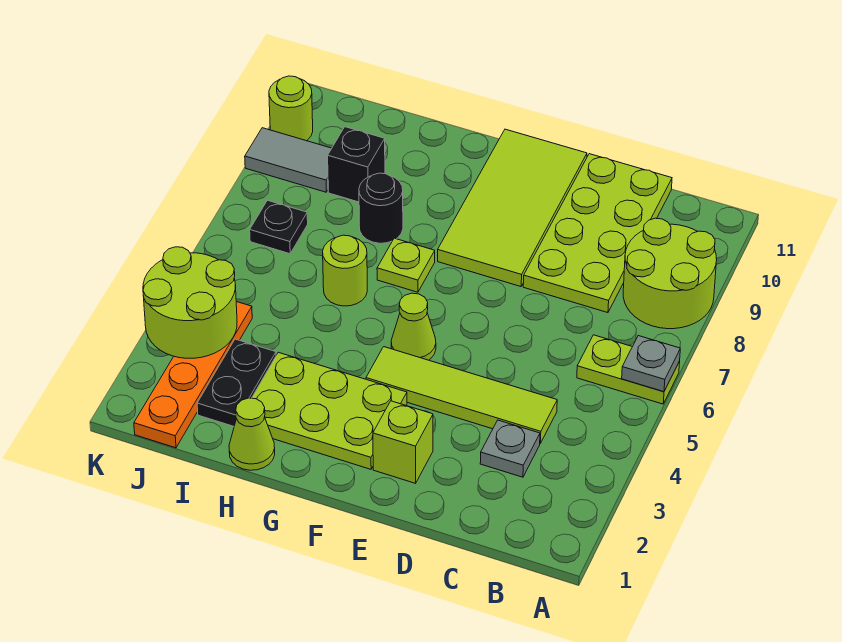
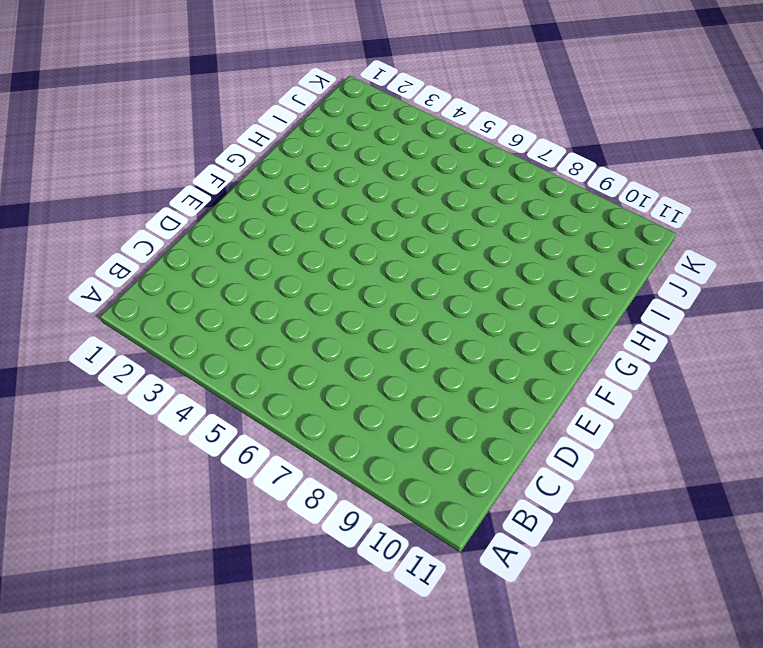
none -> lime 1x2 plate [577,335,680,404]
none -> lime 2x2 round brick [623,218,717,329]
none -> grey 1x1 plate [480,420,540,477]

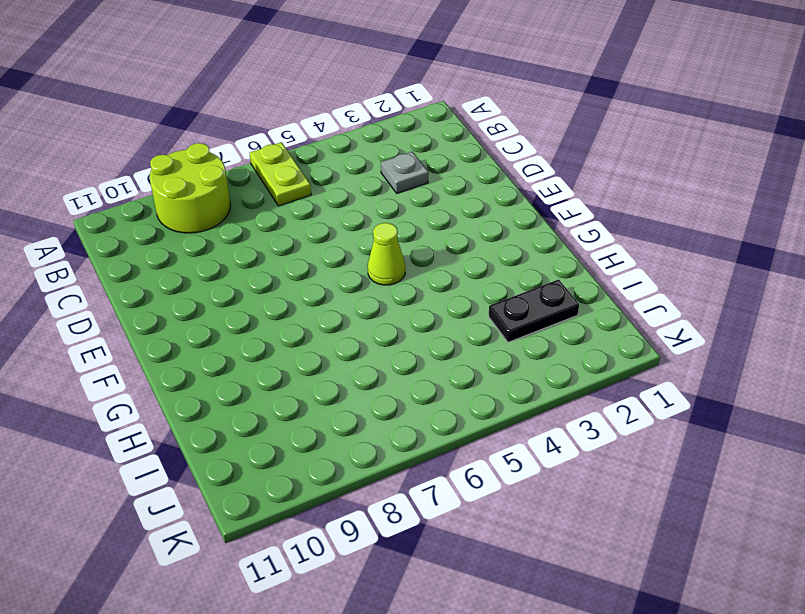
none -> lime 1x4 tile [366,347,557,443]
none -> lime 2x4 plate [523,154,672,313]
none -> lime 1x1 brick [373,401,433,483]

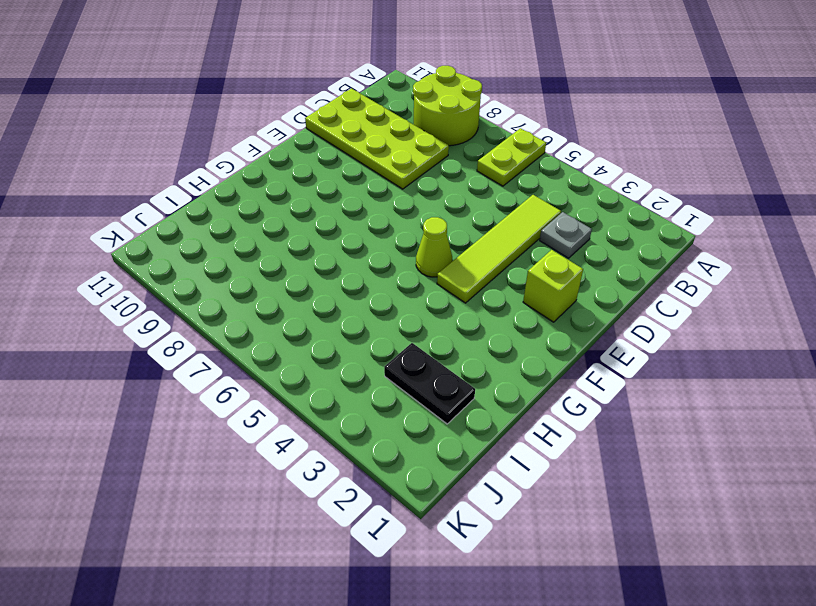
none -> lime 2x4 tile [438,129,587,287]
none -> lime 2x3 plate [252,352,407,469]
none -> lime 1x1 plate [377,238,435,292]

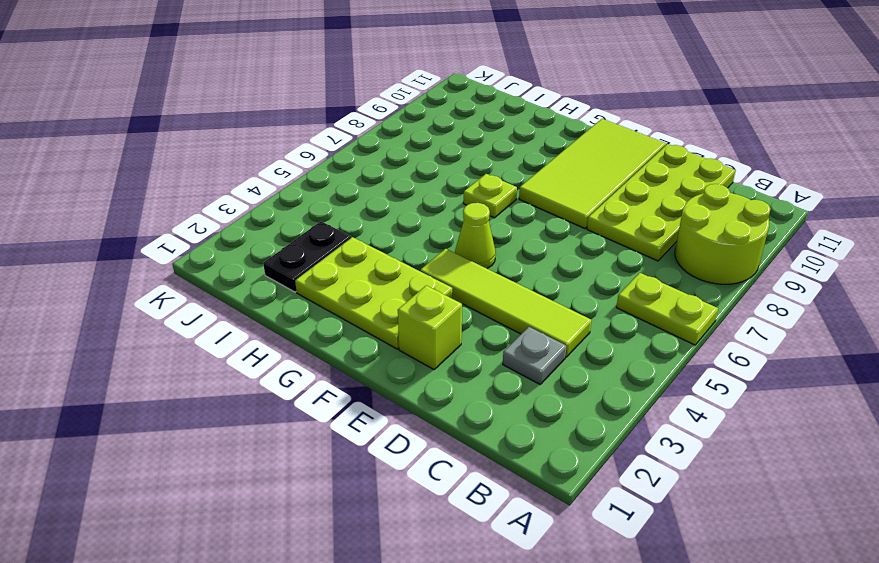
none -> lime 1x1 cone [229,398,275,470]
none -> lime 1x1 round brick [323,235,367,306]
none -> black 1x1 round brick [359,173,403,243]

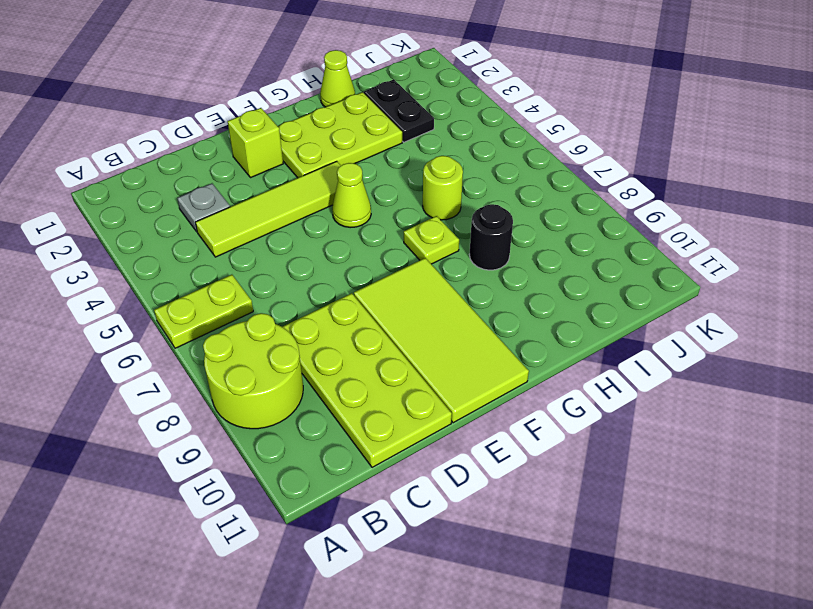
none -> black 1x1 brick [328,127,385,202]
none -> orange 1x4 plate [134,302,252,448]
none -> black 1x1 plate [250,200,308,254]

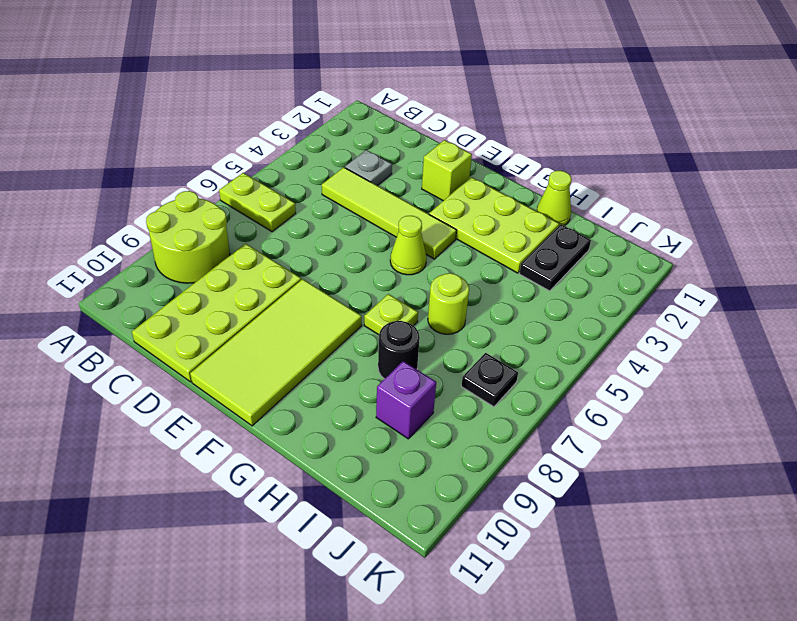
purple 1x1 brick [376,361,436,439] -> black 1x1 brick [328,127,385,202]
none -> orange 1x4 plate [134,302,252,448]
none -> grey 1x2 tile [245,128,332,192]
none -> lime 1x1 round brick [269,76,313,141]

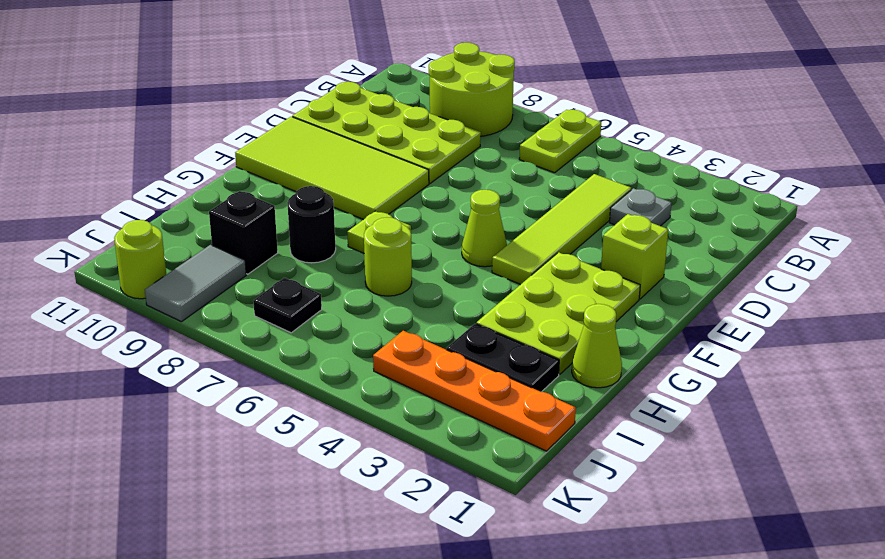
none -> grey 1x1 plate [622,336,680,392]
none -> lime 2x2 round brick [143,247,237,358]

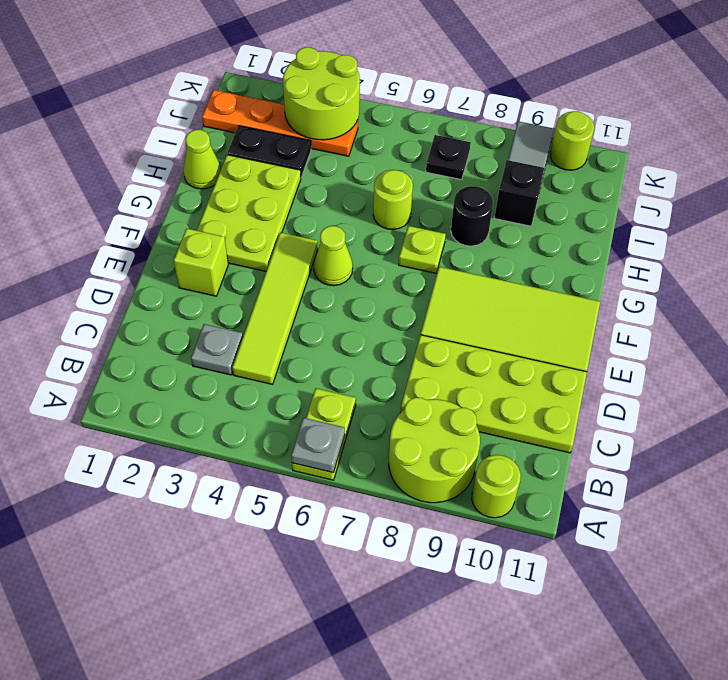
lime 1x1 round brick [472,455,521,518] -> none

